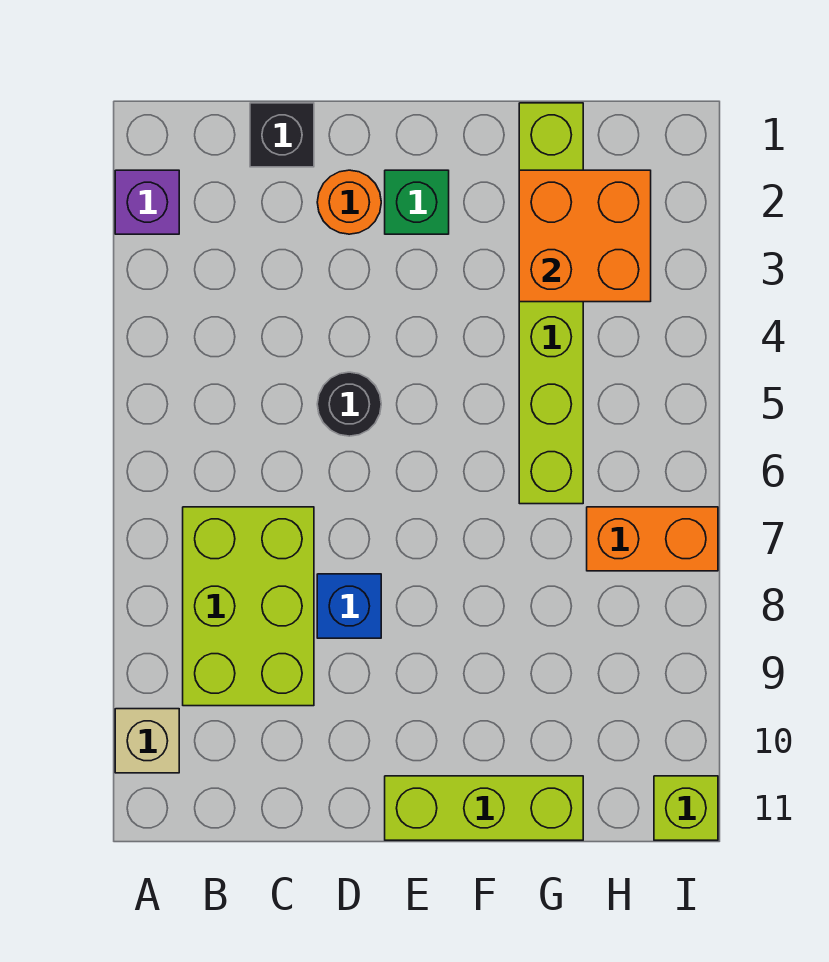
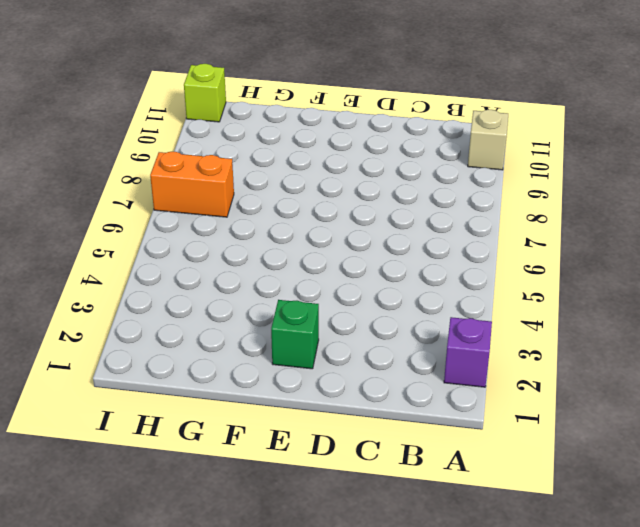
none -> lime 2x3 brick [183,507,314,706]
none -> black 1x1 brick [250,103,314,167]
none -> orange 1x1 round brick [317,170,381,234]

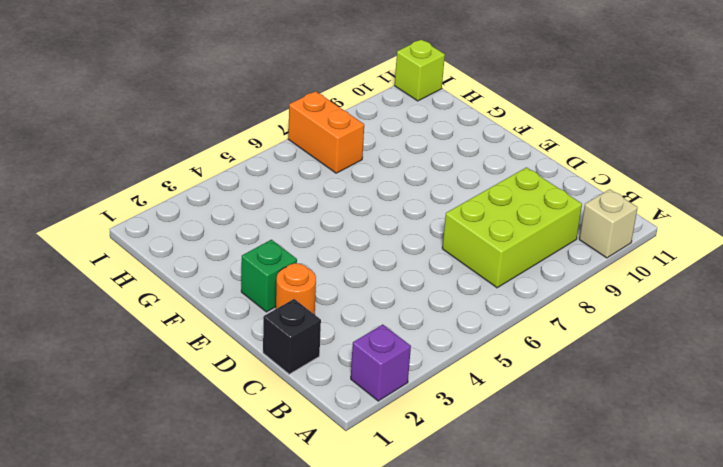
none -> black 1x1 round brick [317,372,381,436]
none -> blue 1x1 brick [317,574,381,638]
none -> lime 1x3 brick [385,776,583,840]

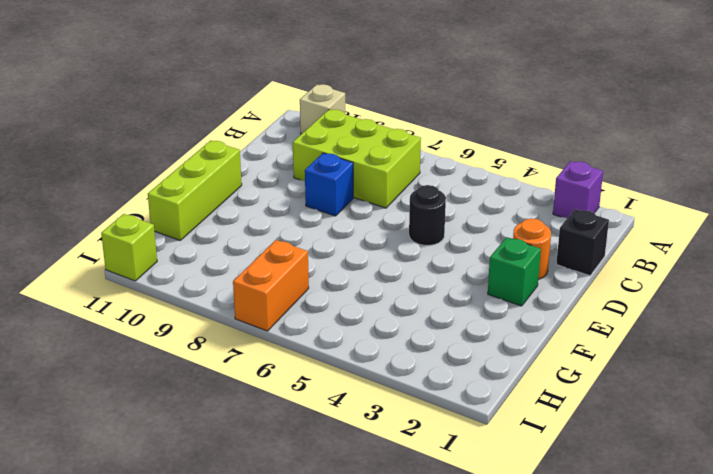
none -> lime 1x6 brick [519,103,583,504]
none -> orange 2x2 brick [519,170,651,302]

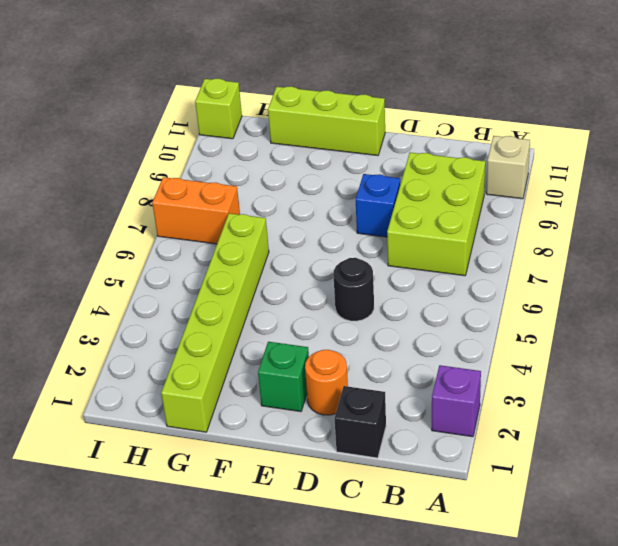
none -> orange 2x2 brick [519,170,651,302]

